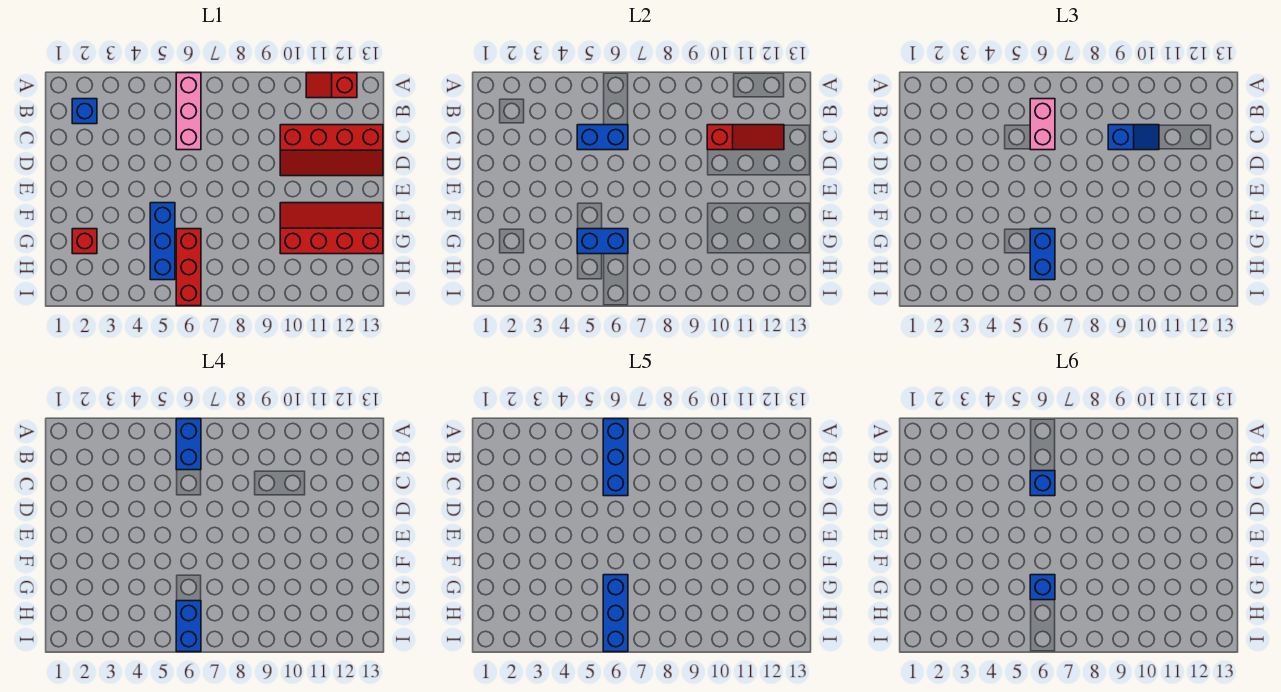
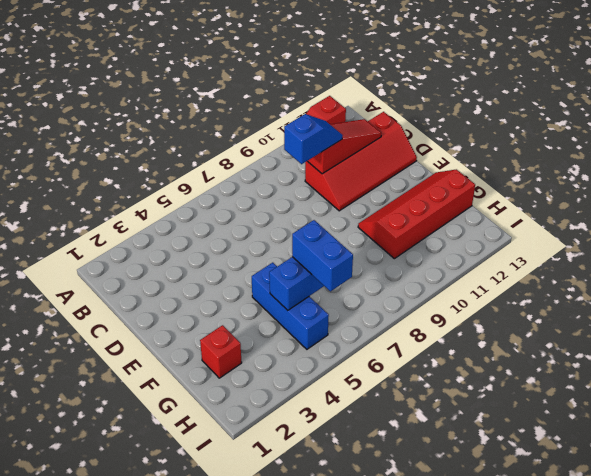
none -> pink 1x3 brick [176,73,201,150]
none -> blue 1x1 brick [72,99,97,124]
none -> red 1x3 brick [176,229,201,306]

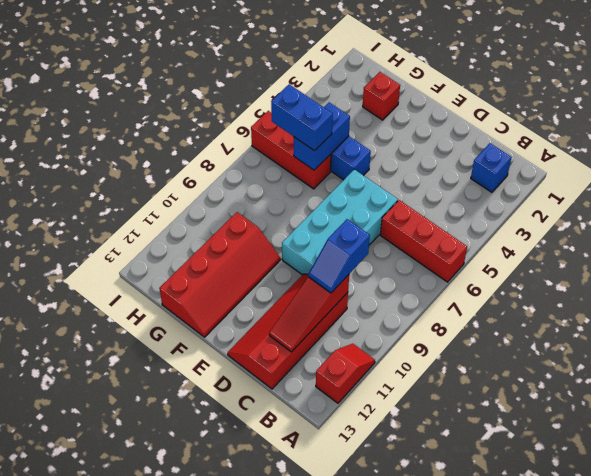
red 1x3 brick [380,200,467,282] -> pink 1x3 brick [176,73,201,150]
cyan 2x4 brick [282,169,398,275] -> none
none -> blue 1x2 brick [577,125,628,150]
none -> pink 1x2 brick [1030,99,1055,150]
none -> blue 1x2 brick [176,419,201,470]

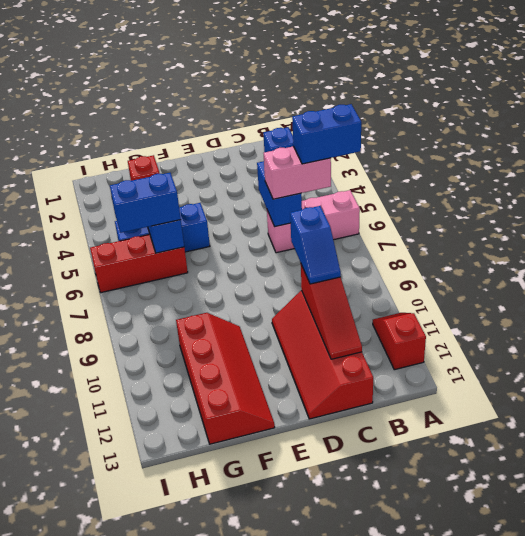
none -> blue 1x2 brick [176,601,201,652]
none -> blue 1x3 brick [603,419,628,496]
none -> blue 1x3 brick [603,575,628,652]

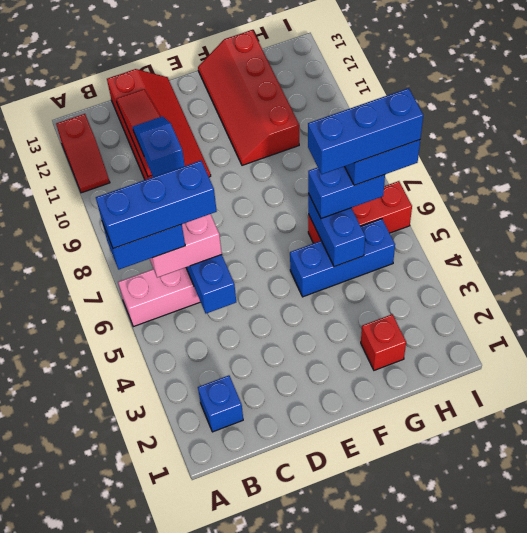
none -> blue 1x1 brick [1030,471,1055,496]
none -> blue 1x1 brick [1030,575,1055,600]

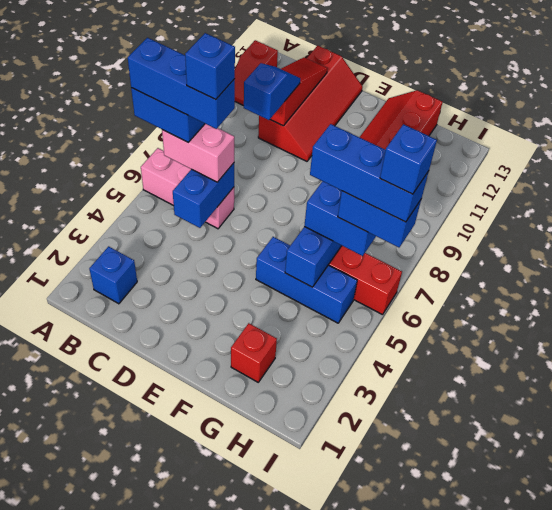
blue 1x1 brick [380,124,437,194] -> blue 1x1 brick moved to [1030,575,1055,600]

